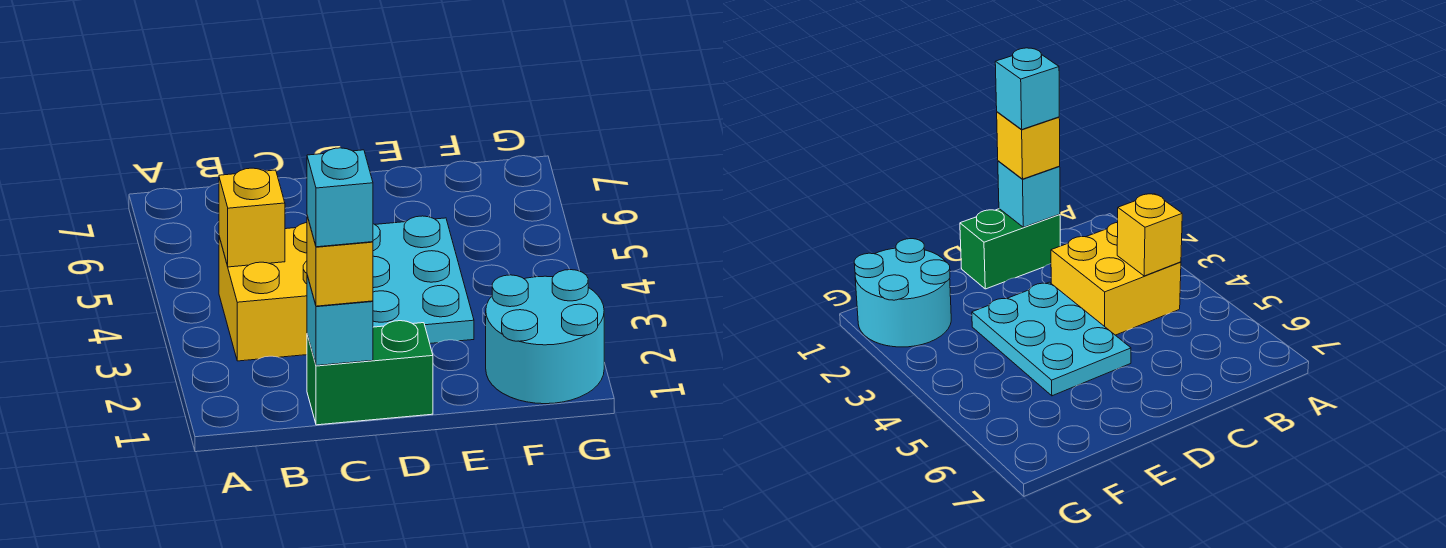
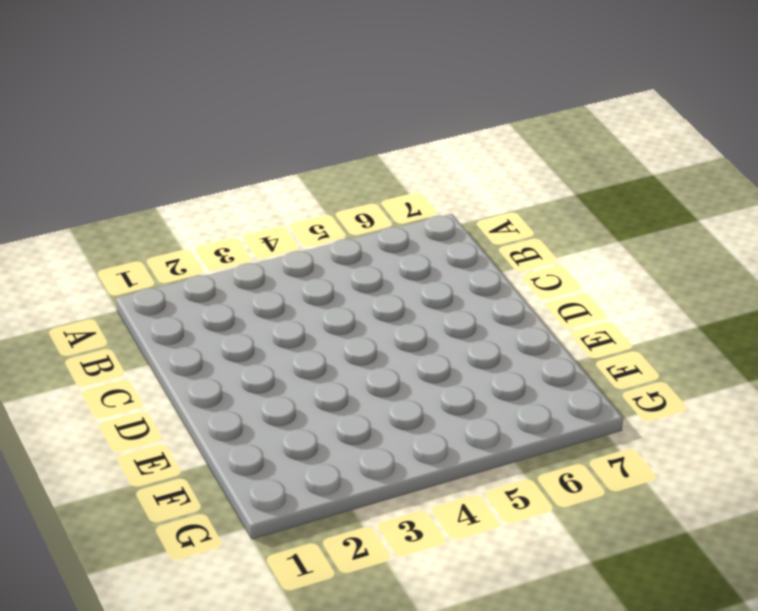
none -> yellow 2x2 brick [219,223,307,361]
none -> green 1x2 brick [307,321,433,425]

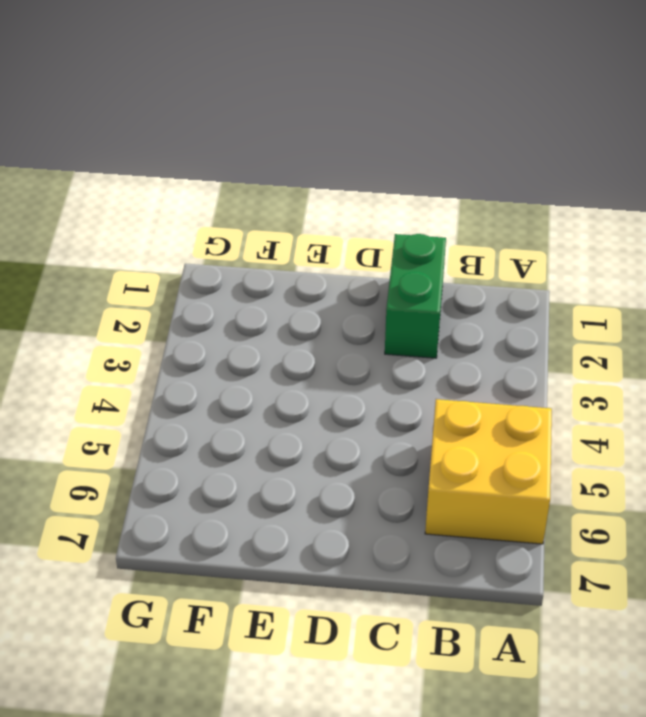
yellow 2x2 brick [425,399,552,544] -> yellow 2x2 brick moved to [219,223,307,361]
green 1x2 brick [385,234,446,358] -> green 1x2 brick turned to [307,321,433,425]
none -> cyan 2x3 plate [373,216,474,343]
none -> cyan 2x2 round brick [486,270,604,404]

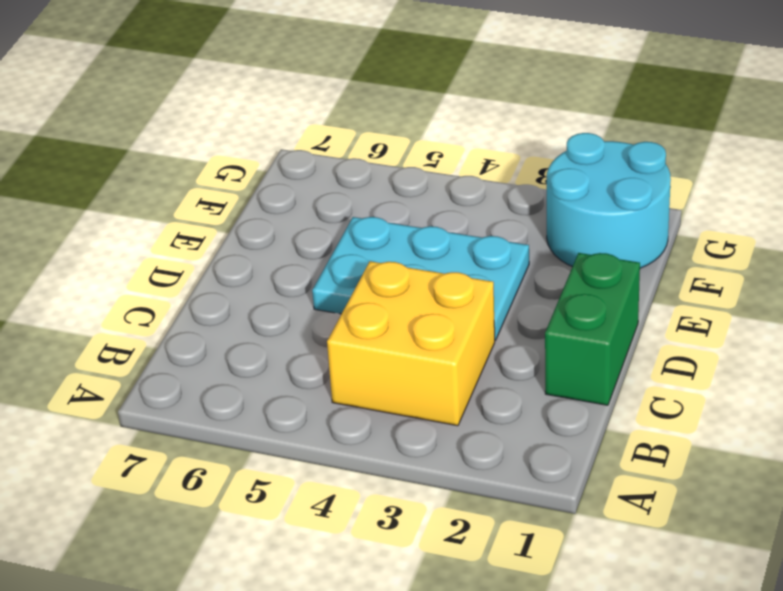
none -> yellow 1x1 brick [219,168,285,267]
none -> cyan 1x1 brick [307,275,373,366]

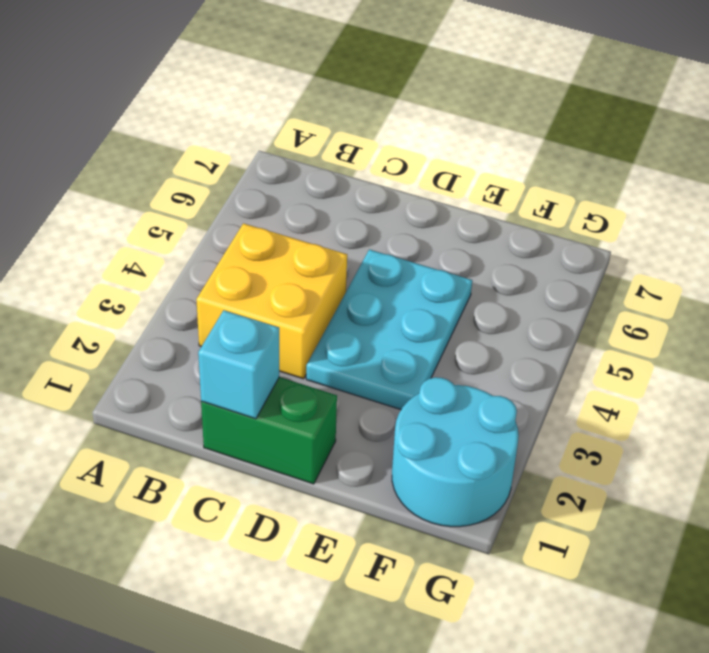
none -> yellow 1x1 brick [219,168,285,267]
none -> yellow 1x1 brick [307,216,373,306]

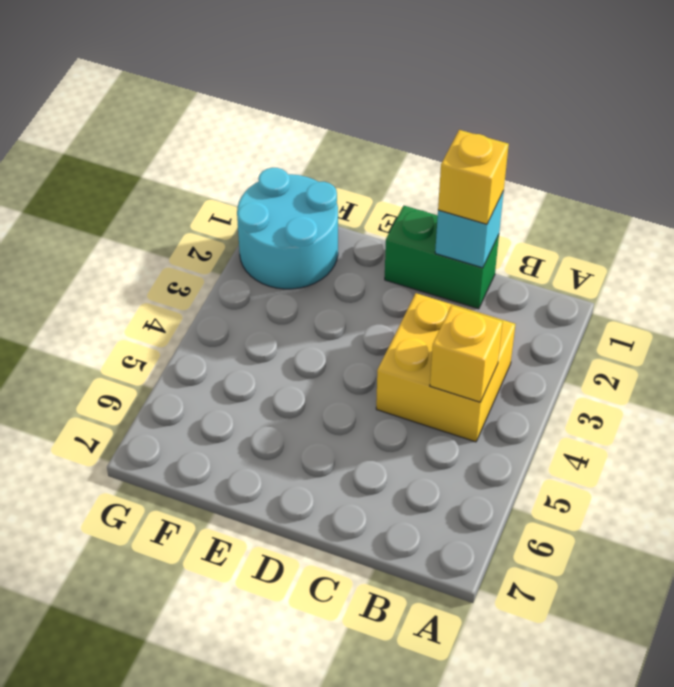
none -> cyan 2x3 plate [373,216,474,343]
none -> cyan 1x1 brick [307,148,373,247]

